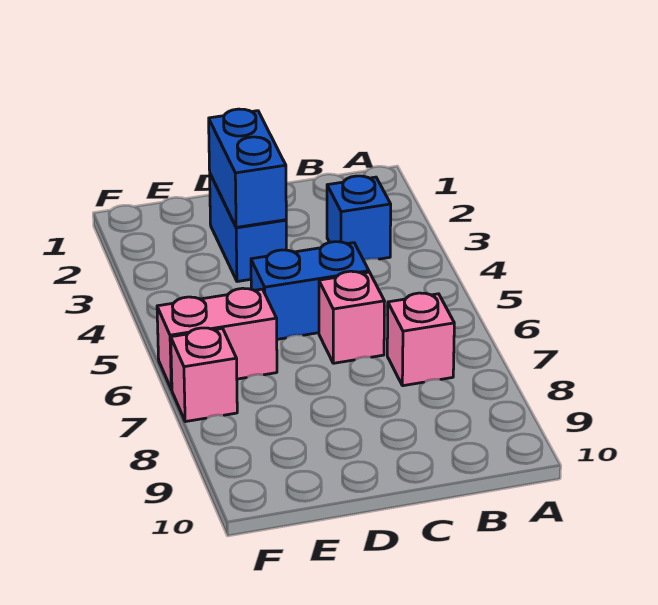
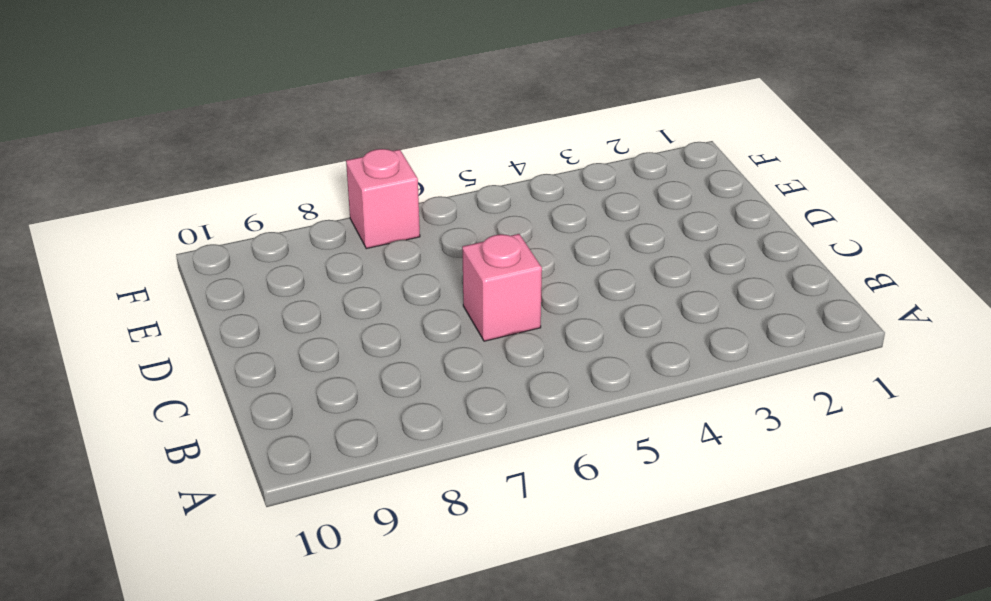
none -> blue 1x1 brick [327,176,391,260]
none -> pink 1x1 brick [387,293,454,386]

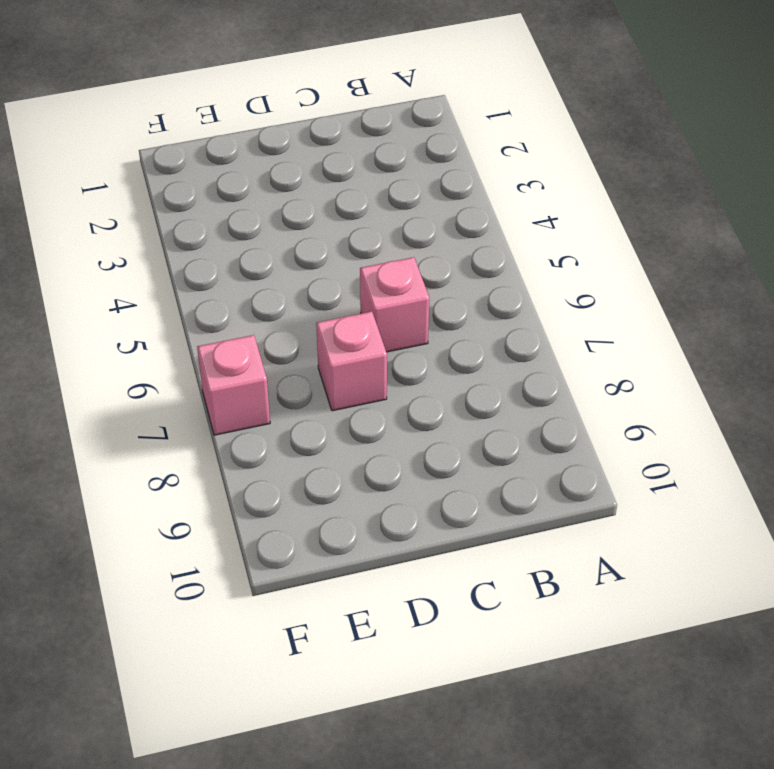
pink 1x1 brick [316,312,387,411] -> pink 1x1 brick moved to [387,293,454,386]
none -> blue 1x1 brick [327,176,391,260]
none -> blue 1x2 brick [251,242,369,339]

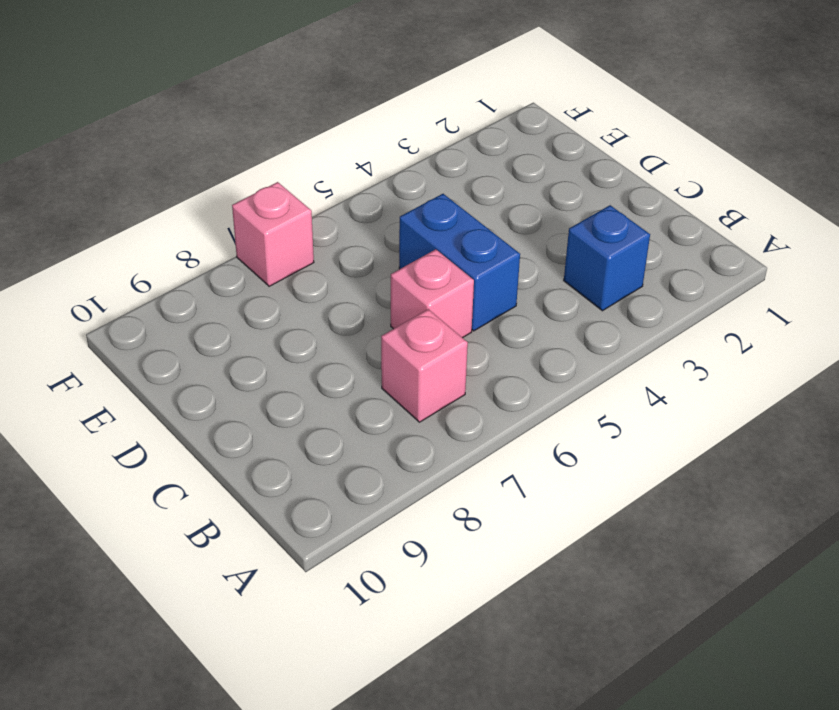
none -> blue 1x2 brick [210,174,286,282]
none -> pink 1x2 brick [157,288,277,390]

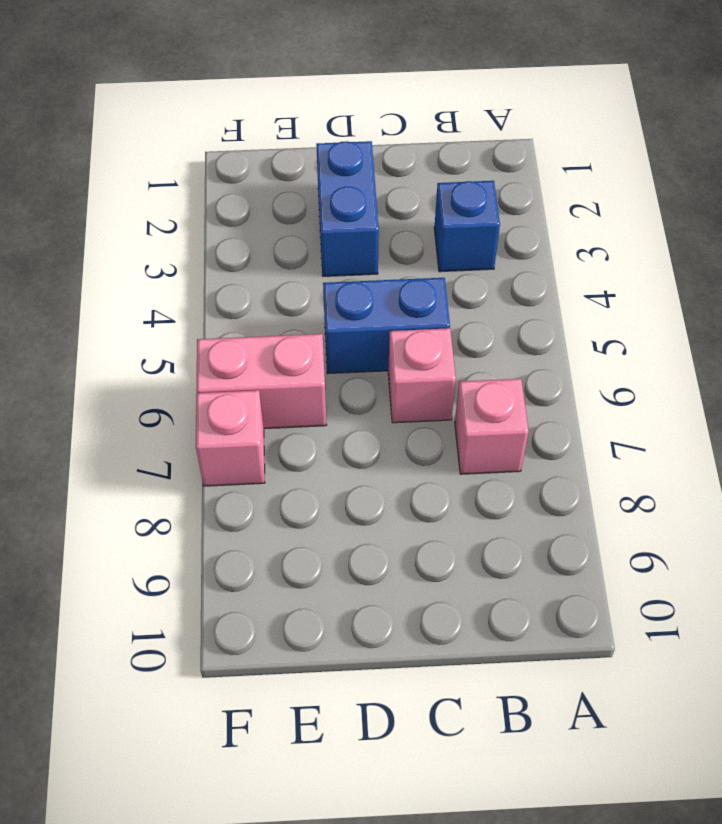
none -> blue 1x2 brick [209,109,286,227]

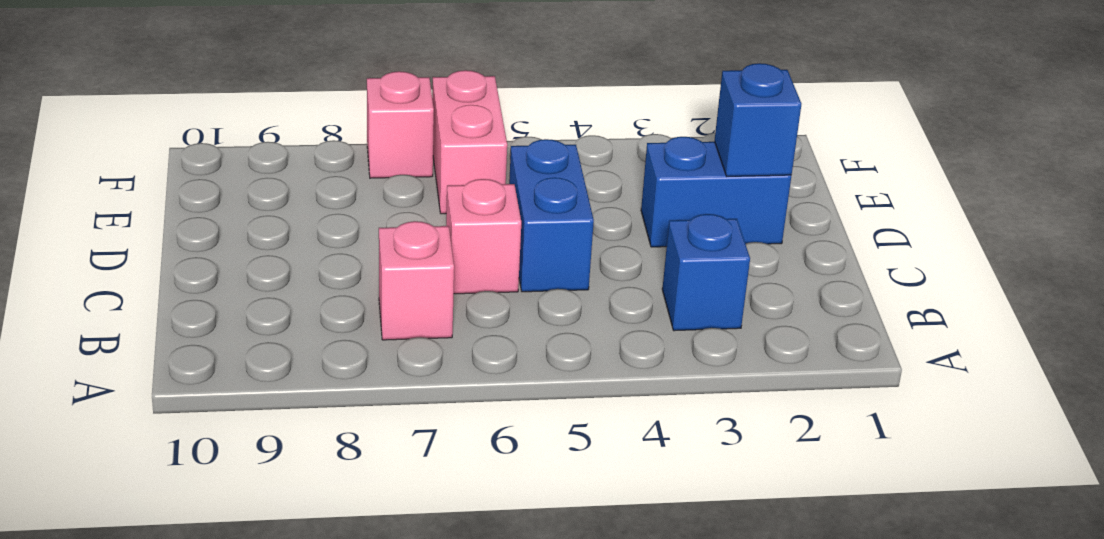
blue 1x1 brick [715,63,801,176] -> blue 1x2 brick [209,109,286,227]

